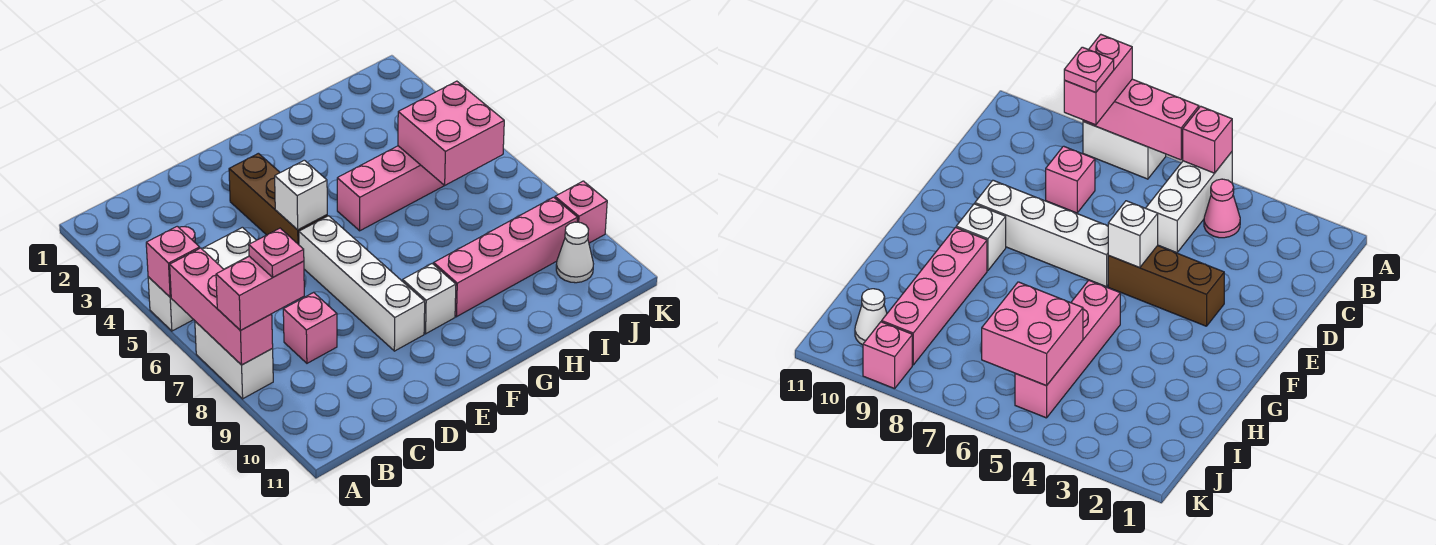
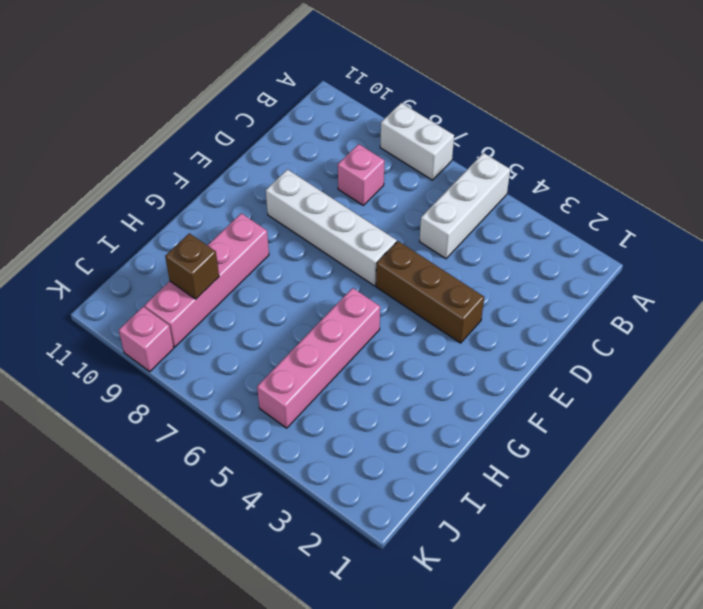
brown 1x1 brick [165,233,219,299] -> none
none -> pink 1x1 cone [1204,179,1240,238]
none -> white 1x1 brick [403,264,456,334]
none -> white 1x1 cone [556,222,593,283]

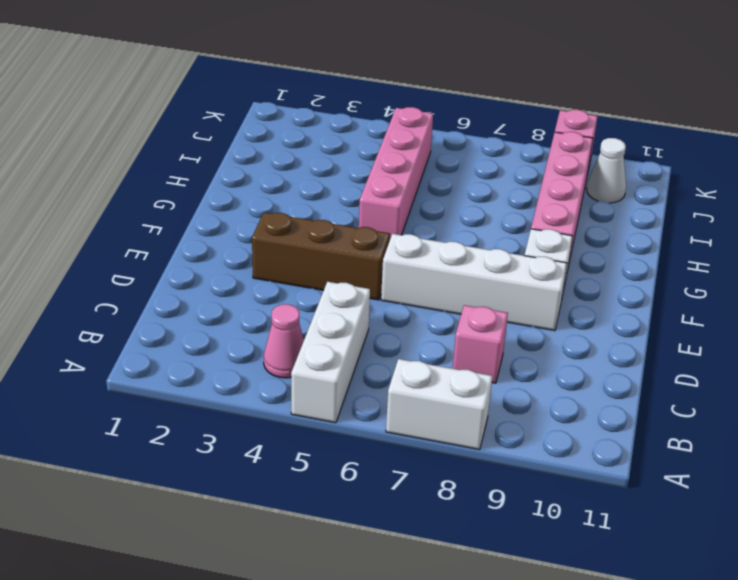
none -> pink 1x1 brick [146,226,200,297]
none -> pink 1x3 brick [170,248,273,365]
none -> white 1x1 brick [275,160,327,230]

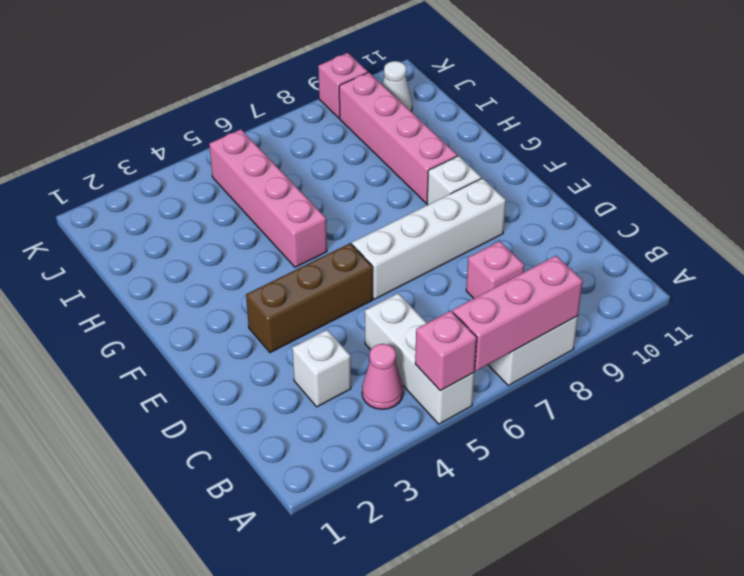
white 1x1 brick [292,330,351,407] -> white 1x1 brick moved to [275,160,327,230]
none -> pink 2x2 brick [398,81,504,186]
none -> pink 1x2 brick [216,256,304,330]
none -> pink 1x1 plate [249,228,304,277]

